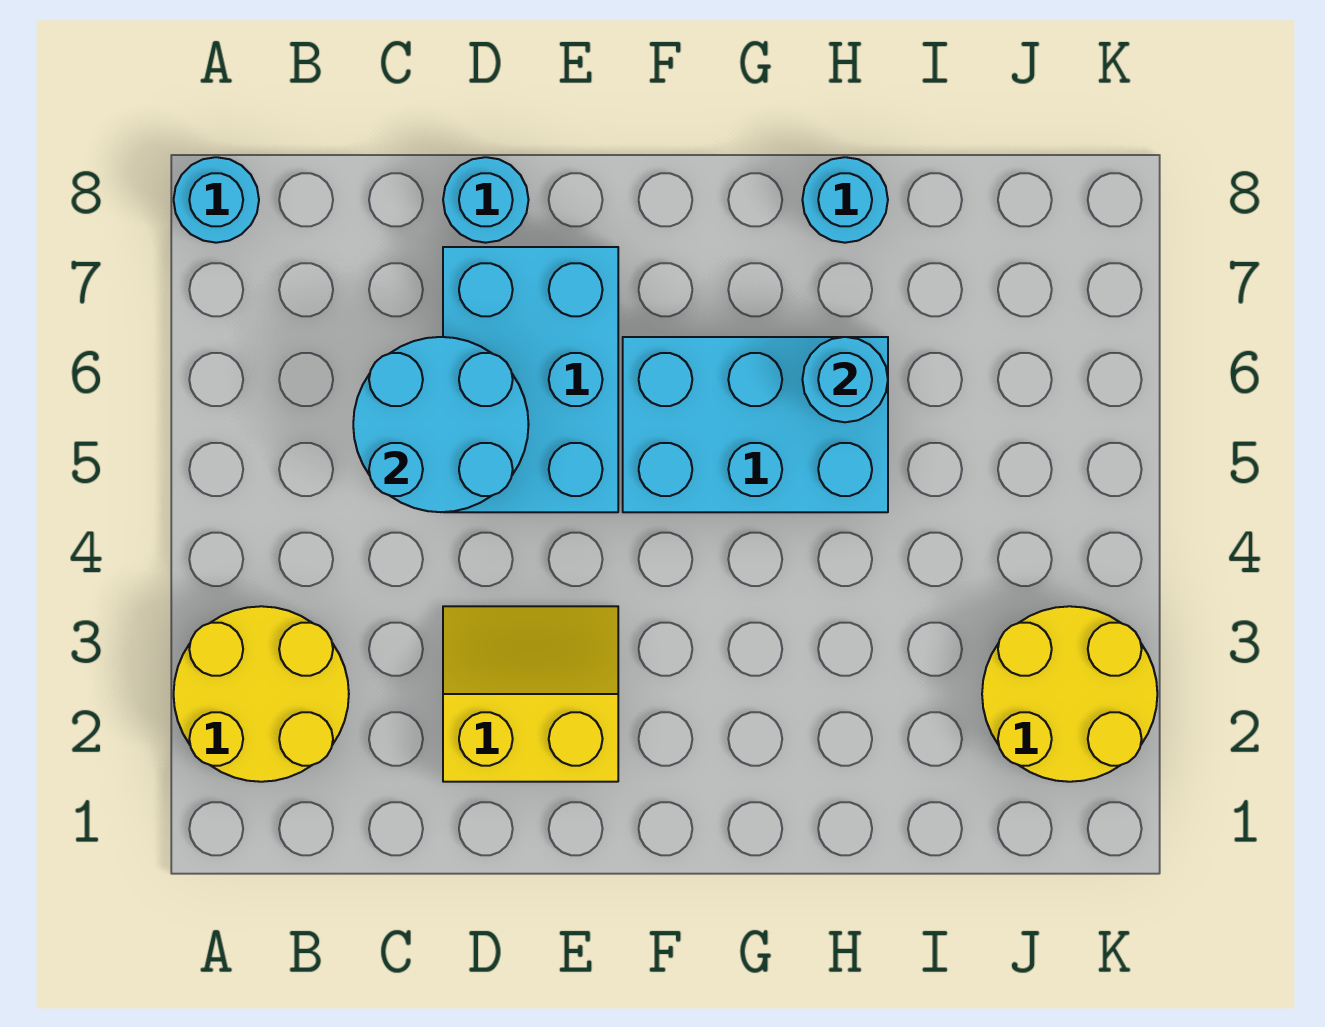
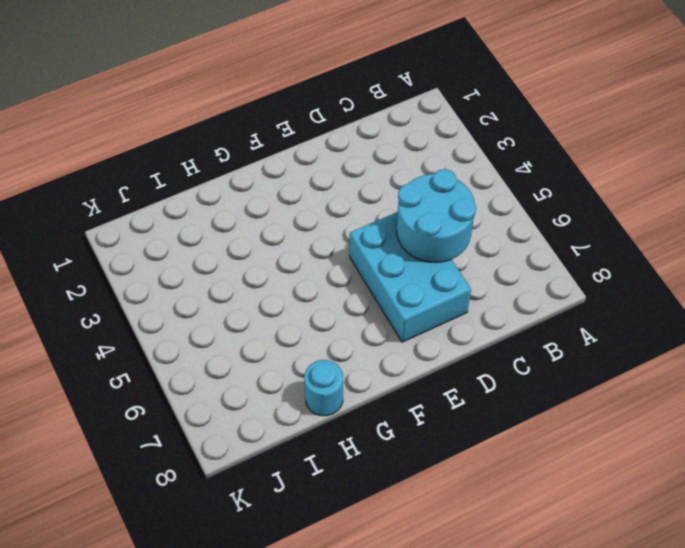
none -> yellow 2x2 round brick [174,606,349,782]
none -> cyan 1x1 round brick [174,157,259,243]

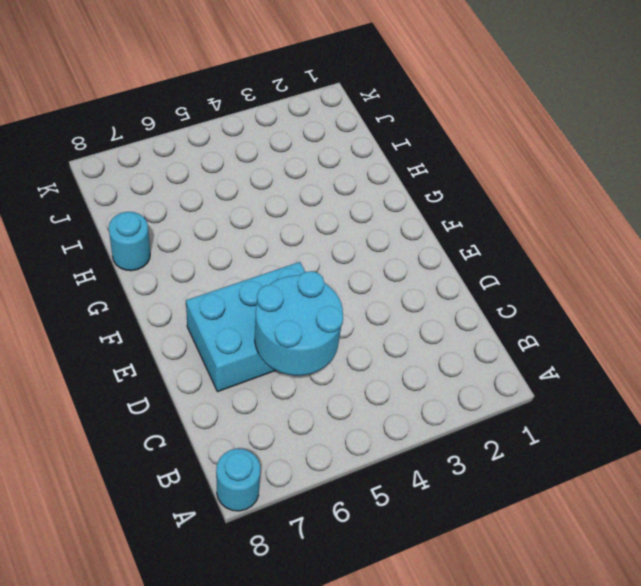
none -> yellow 2x2 round brick [174,606,349,782]
none -> yellow 2x2 slope [443,606,618,782]

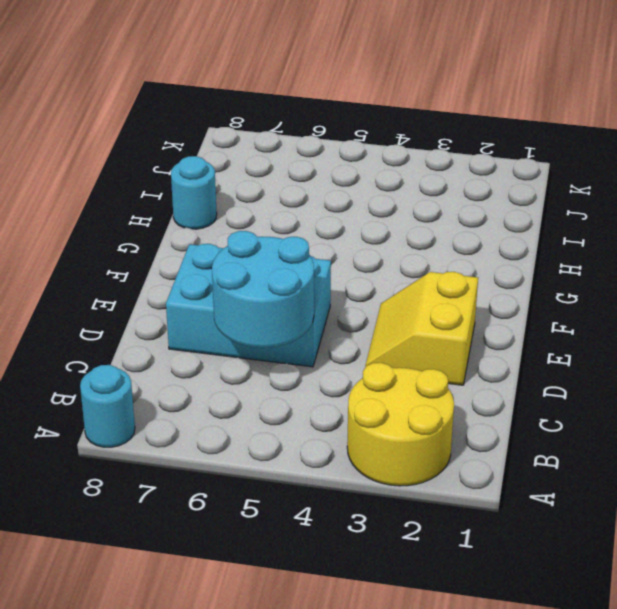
none -> cyan 1x1 round brick [443,157,528,243]
none -> cyan 2x3 brick [623,337,888,512]

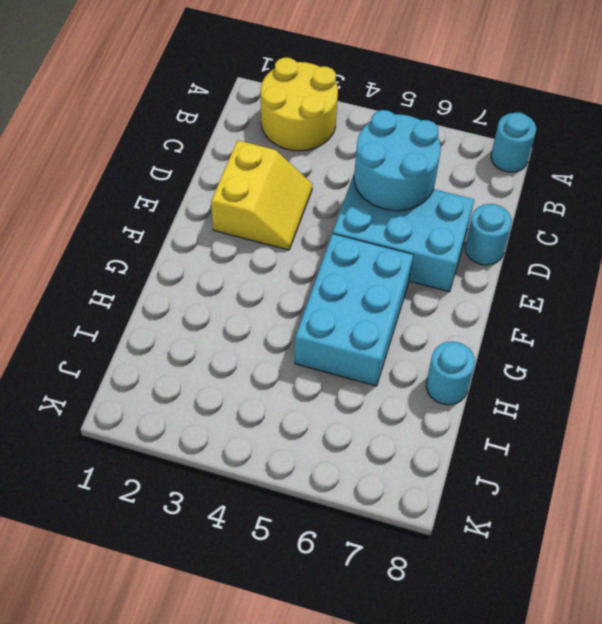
none -> yellow 2x2 round brick [982,606,1157,782]
none -> cyan 1x1 round brick [802,337,888,422]

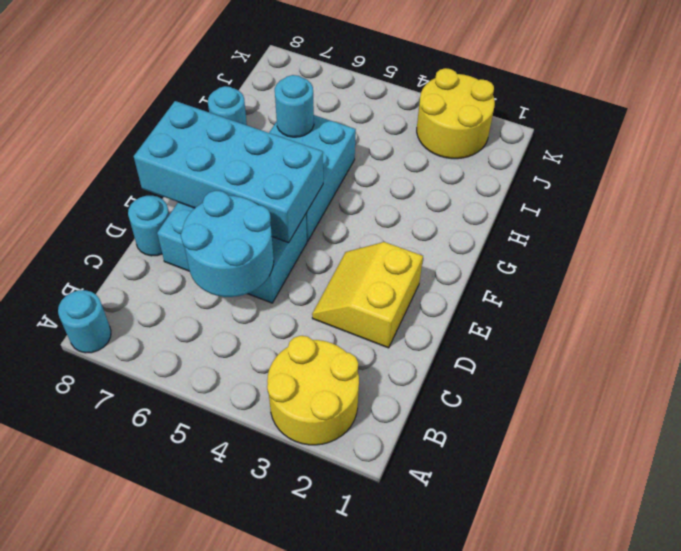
cyan 2x4 brick [134,101,323,243] -> none

